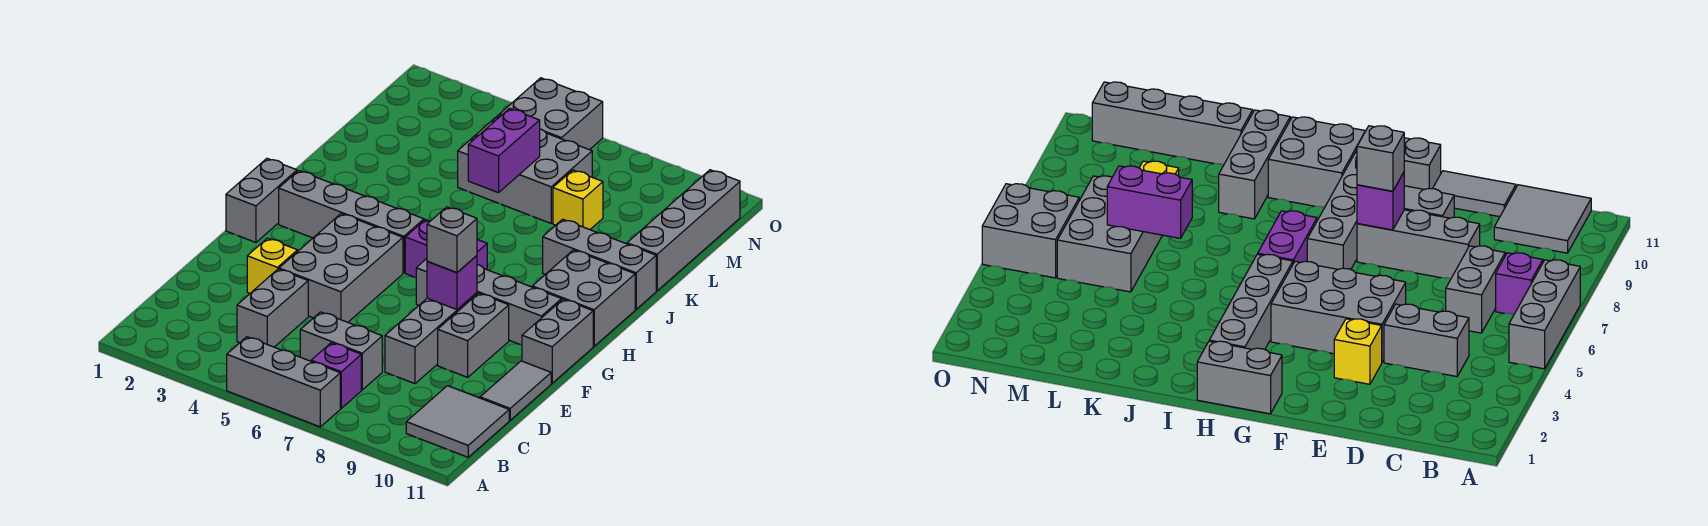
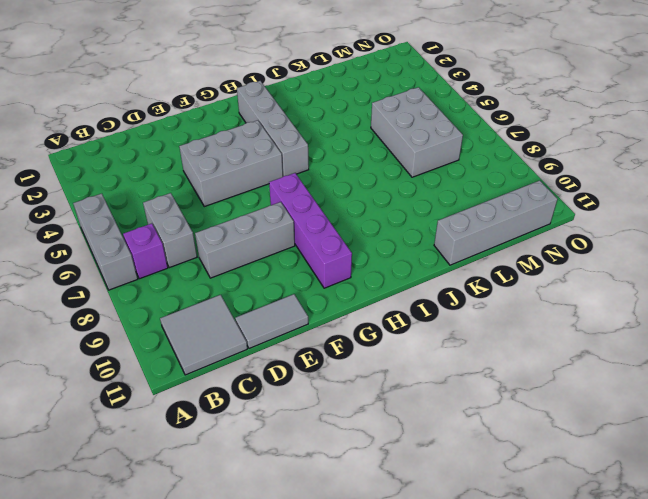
purple 1x4 brick [269,173,352,288] -> grey 1x4 brick [416,259,562,345]
none -> grey 1x2 brick [237,269,308,347]
none -> yellow 1x1 brick [247,238,298,293]
none -> grey 1x2 brick [438,293,509,377]

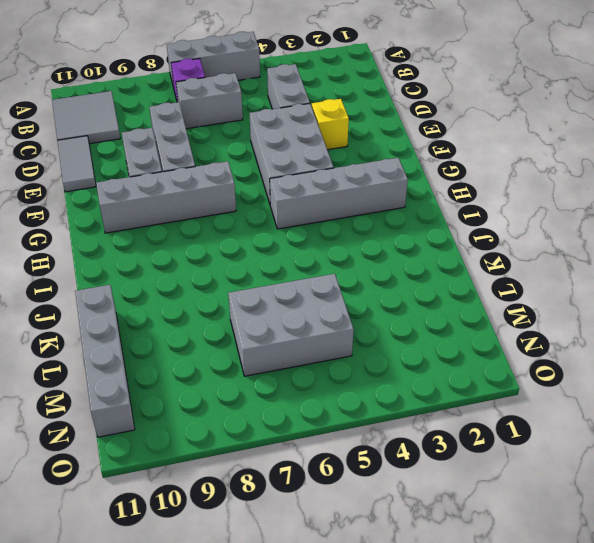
none -> grey 1x2 brick [522,299,593,383]
none -> grey 1x2 brick [226,158,297,242]
none -> purple 1x2 brick [405,220,487,277]

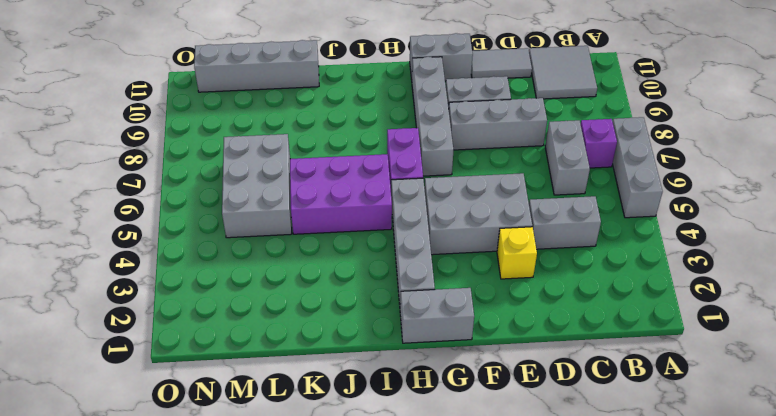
purple 2x3 brick [290,154,392,234] -> none
none -> grey 2x2 brick [532,250,635,346]
none -> grey 1x3 brick [543,219,656,309]
none -> yellow 1x1 brick [553,170,603,230]

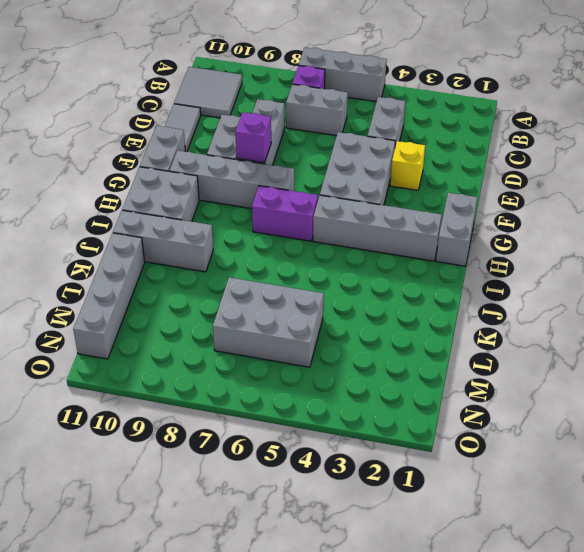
none -> yellow 1x1 brick [553,170,603,230]
none -> grey 2x2 brick [500,78,603,150]
none -> purple 1x2 brick [468,109,540,193]

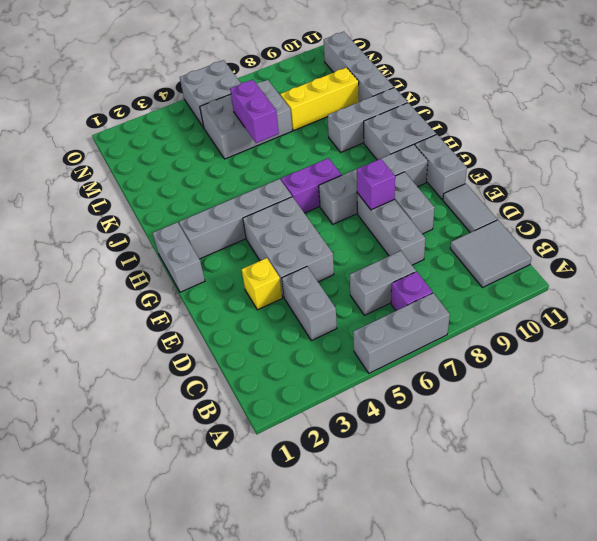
yellow 1x3 brick [280,67,359,130] -> yellow 1x1 brick [553,170,603,230]
none -> grey 1x1 brick [427,207,477,273]

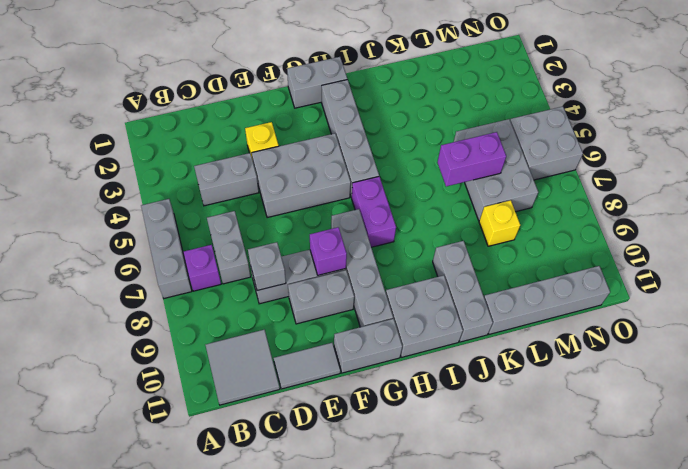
grey 1x1 brick [248,242,286,291] -> grey 1x1 brick moved to [427,207,477,273]

